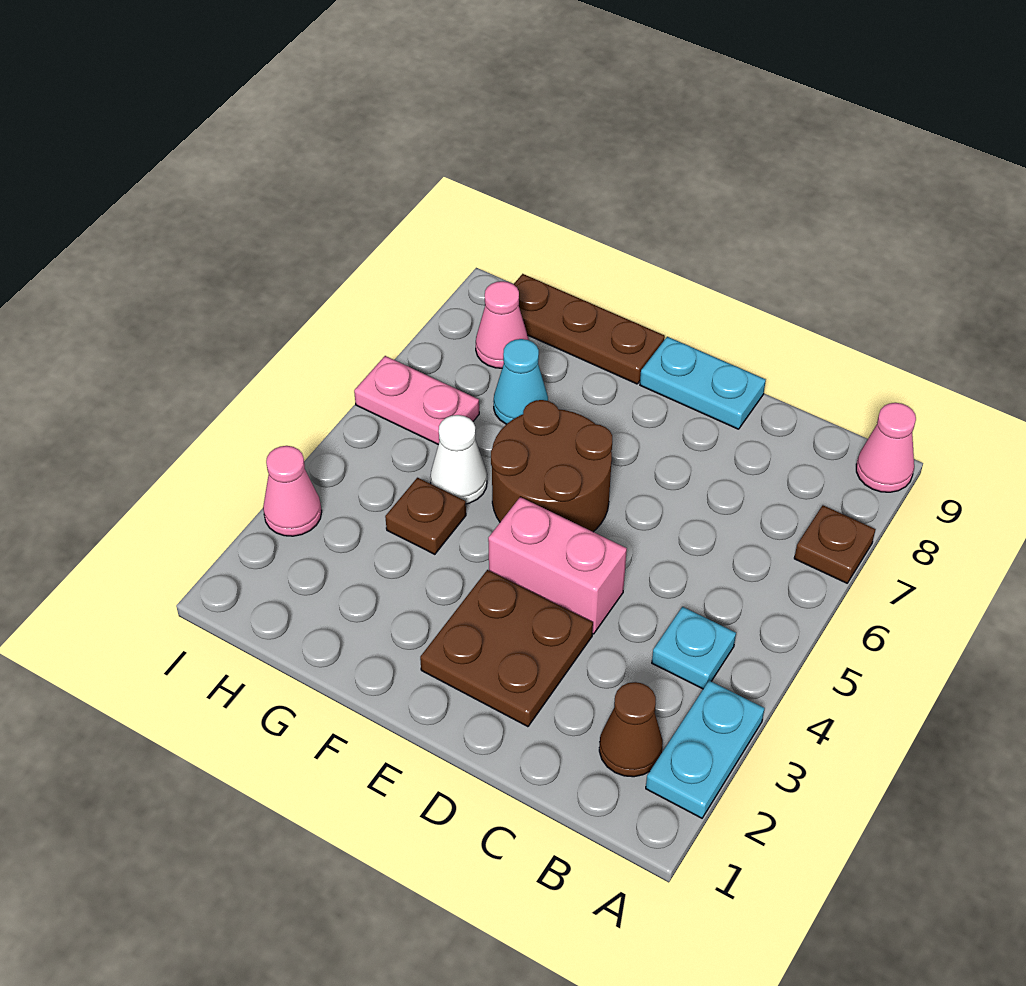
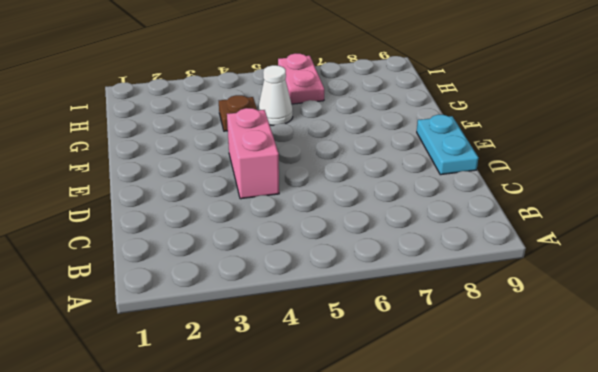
none -> cyan 1x2 plate [646,681,765,818]
none -> brown 1x1 plate [794,505,876,583]
none -> pink 1x1 cone [856,403,916,492]

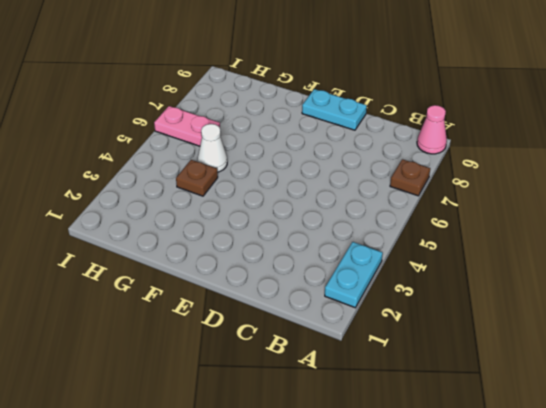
none -> brown 1x1 cone [599,682,663,777]
none -> cyan 1x1 plate [652,607,736,689]
none -> brown 2x2 plate [420,570,593,727]

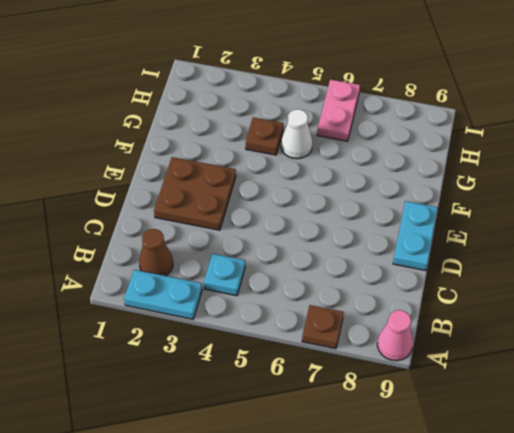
none -> pink 1x2 brick [488,497,627,634]
none -> brown 2x2 round brick [491,400,612,532]
none -> brown 1x3 plate [514,274,665,384]

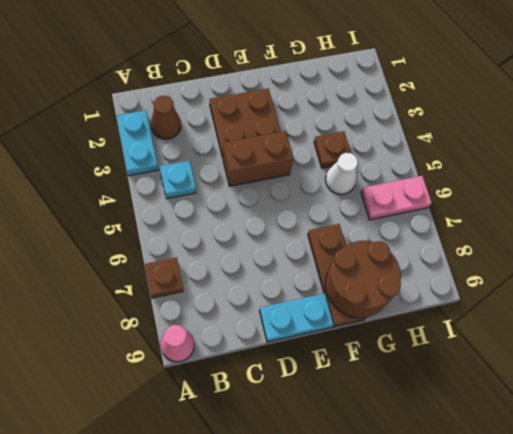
brown 1x2 brick [223,131,294,186] -> pink 1x2 brick [488,497,627,634]
brown 1x3 plate [308,224,366,327] -> brown 1x3 plate turned to [514,274,665,384]
brown 2x2 round brick [325,241,401,318] -> brown 2x2 round brick moved to [491,400,612,532]
none -> cyan 1x1 cone [493,339,548,424]
none -> pink 1x1 cone [476,281,529,368]
none -> pink 1x1 cone [263,446,322,536]

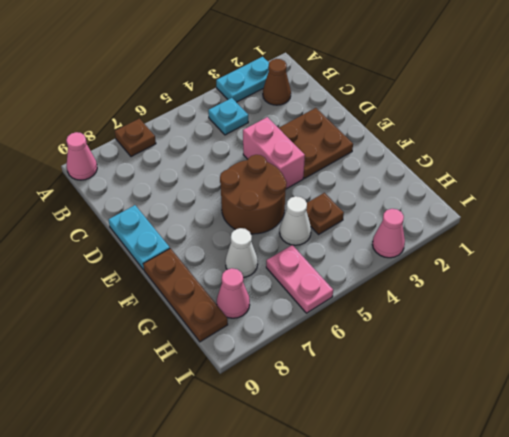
white 1x1 cone [225,228,258,277] -> cyan 1x1 cone [493,339,548,424]

